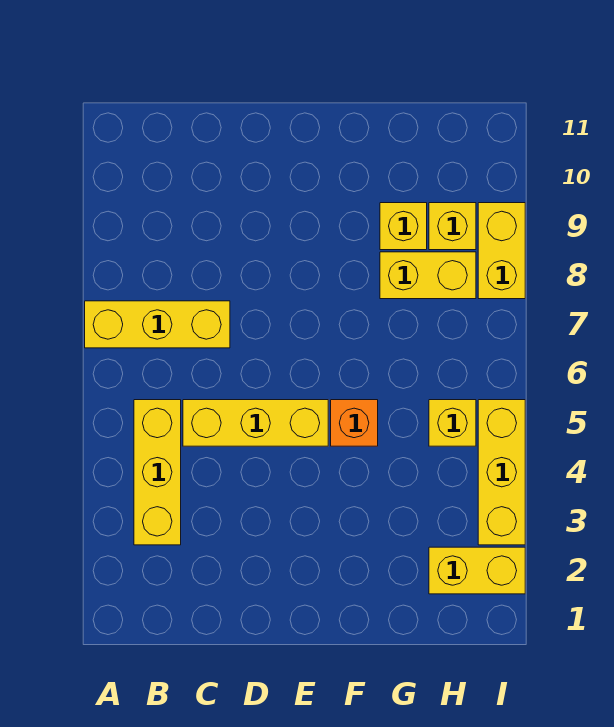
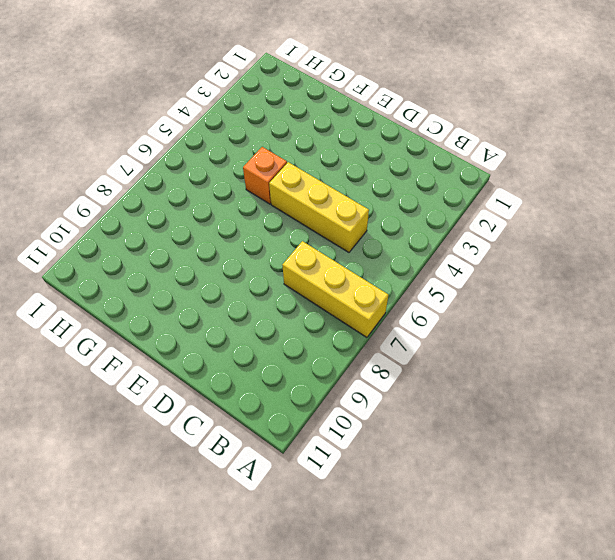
none -> yellow 1x3 brick [134,400,181,545]
none -> yellow 1x2 brick [380,252,476,299]

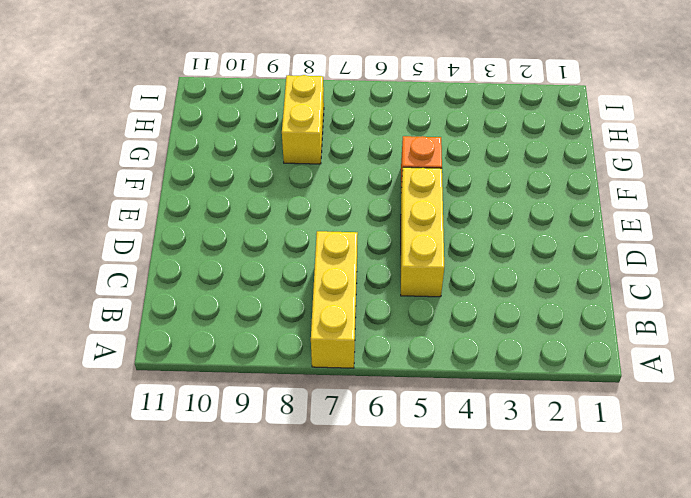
none -> yellow 1x3 brick [134,400,181,545]
none -> yellow 1x1 brick [380,203,427,250]

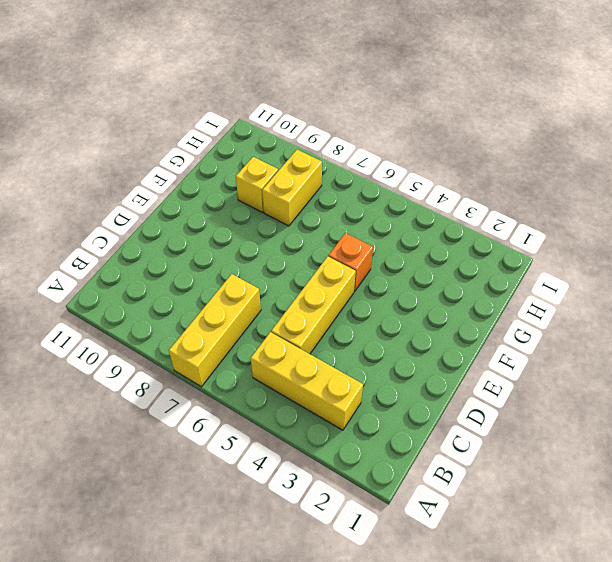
none -> yellow 1x2 brick [429,547,525,594]
none -> yellow 1x1 brick [429,400,476,446]

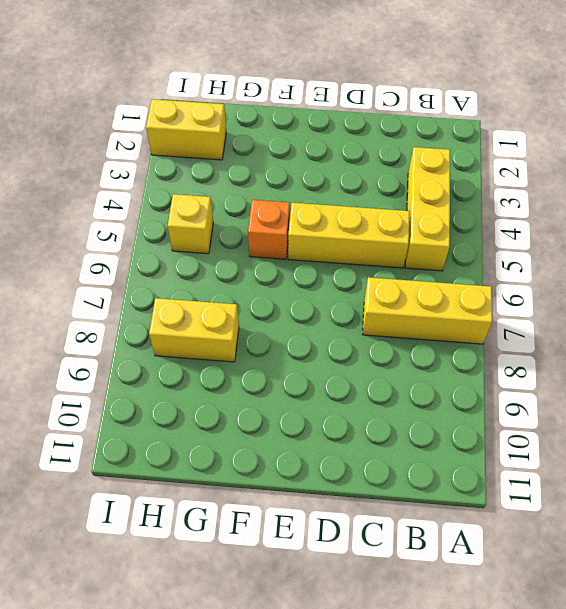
none -> yellow 1x1 brick [380,203,427,250]
none -> yellow 1x1 brick [429,203,476,250]

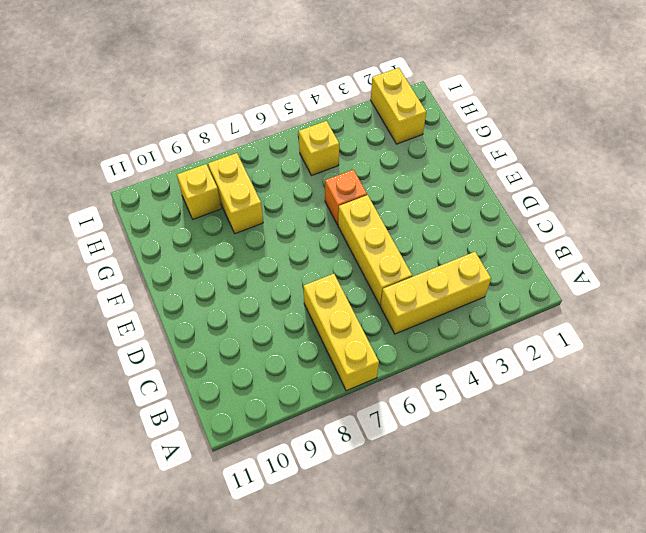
none -> yellow 1x1 brick [380,203,427,250]
none -> yellow 1x3 brick [478,400,525,545]

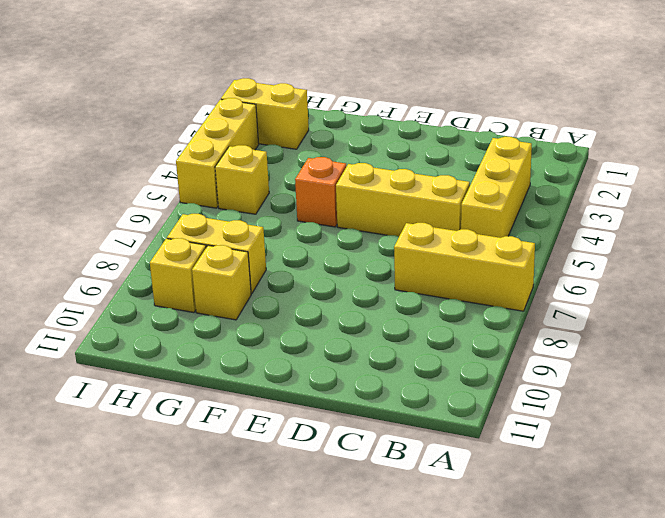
none -> yellow 1x2 brick [478,203,525,299]

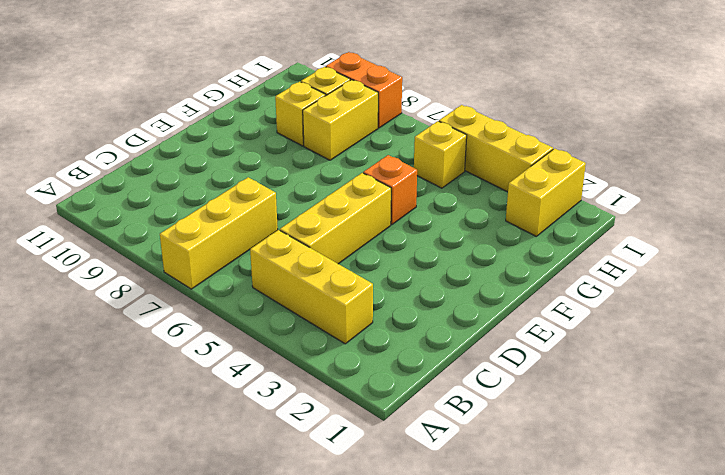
orange 1x2 brick [326,52,402,128] -> yellow 1x2 brick [478,203,525,299]

